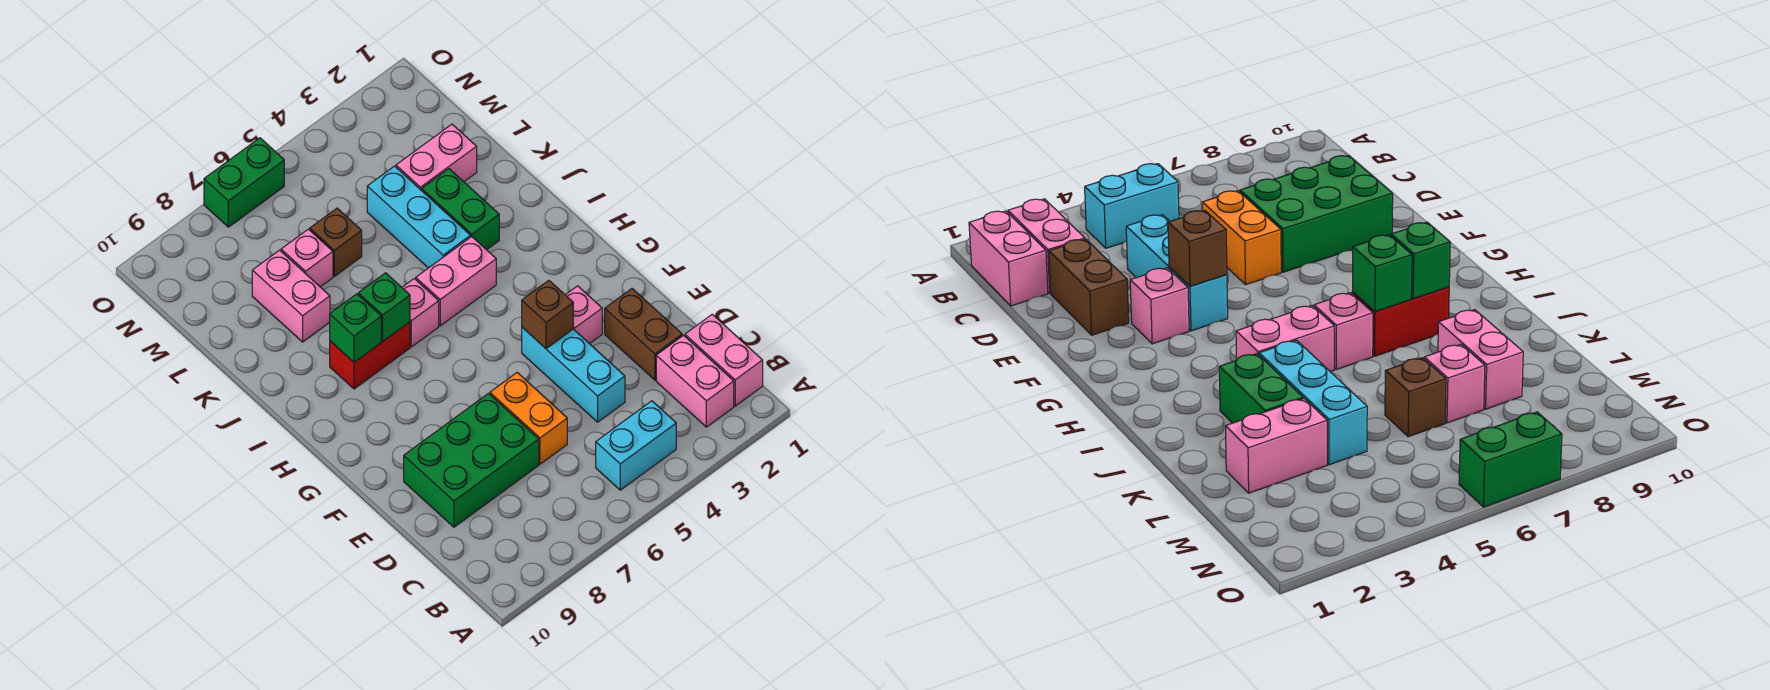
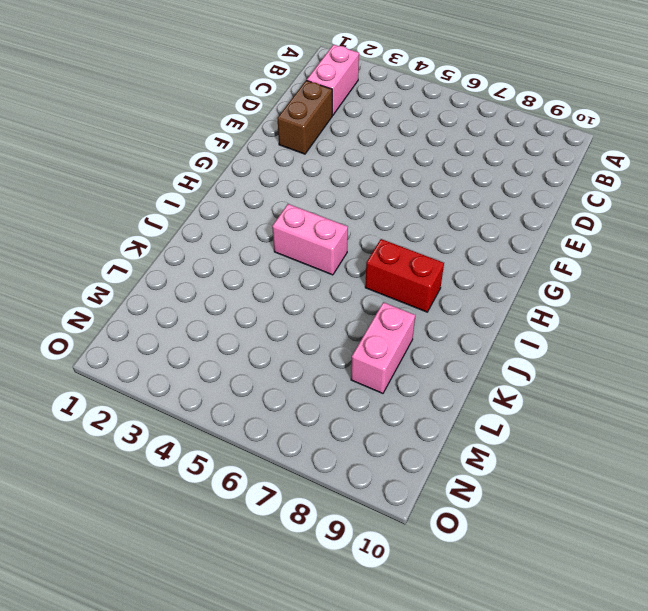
none -> pink 1x2 brick [685,314,763,406]
none -> cyan 1x2 brick [596,401,676,490]
none -> cyan 1x3 brick [522,327,625,422]

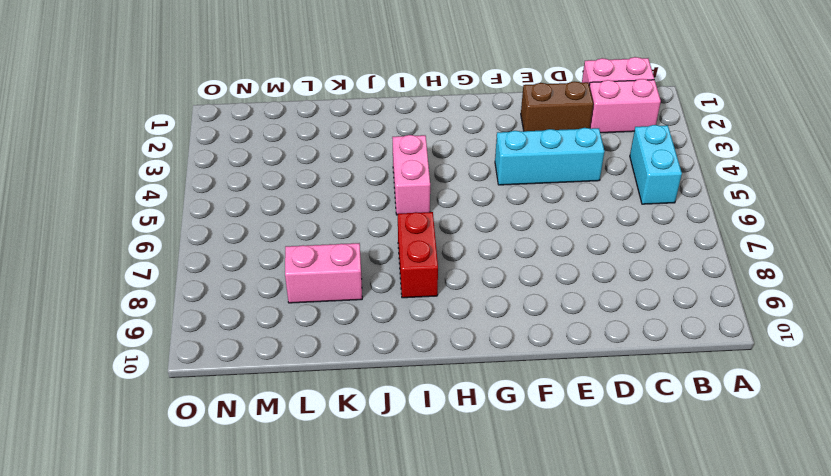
none -> orange 1x2 brick [490,372,567,464]
none -> green 2x3 brick [404,394,539,527]
none -> pink 1x1 brick [566,286,602,344]

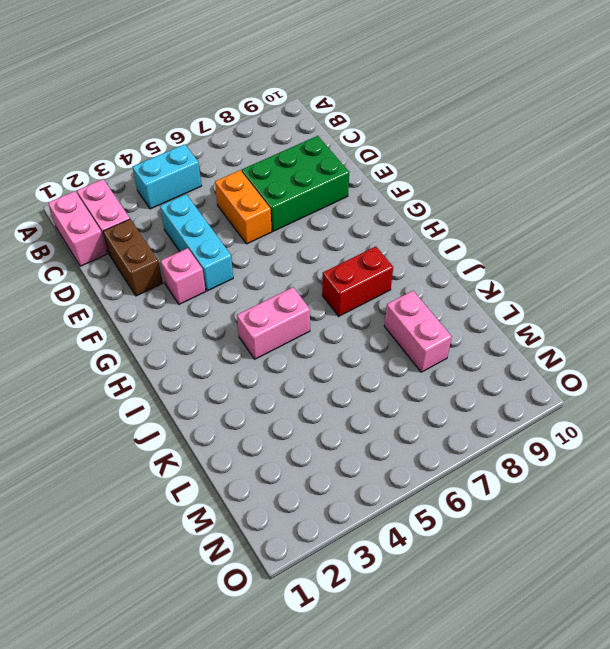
none -> pink 1x1 brick [402,279,439,347]
none -> green 1x2 brick [422,169,499,250]
none -> cyan 1x3 brick [367,166,471,268]

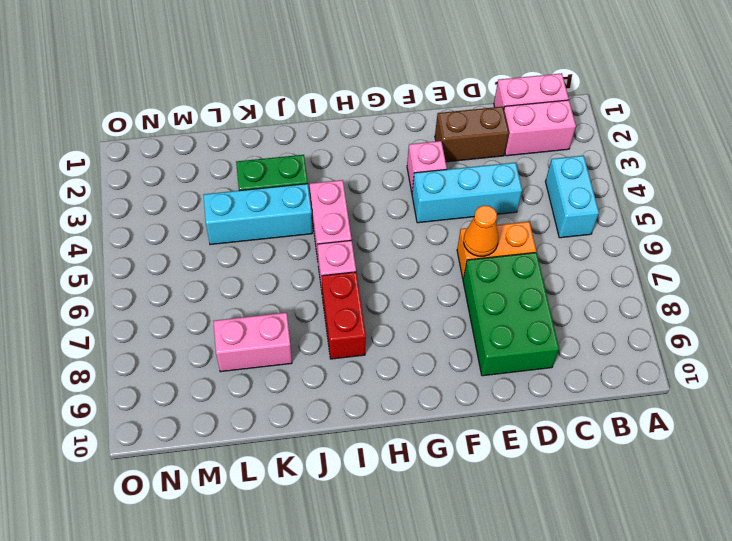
orange 1x1 cone [464,205,498,256] -> none
none -> pink 1x2 brick [396,124,477,190]
none -> brown 1x1 brick [310,208,362,276]
none -> pink 1x1 brick [281,229,333,287]

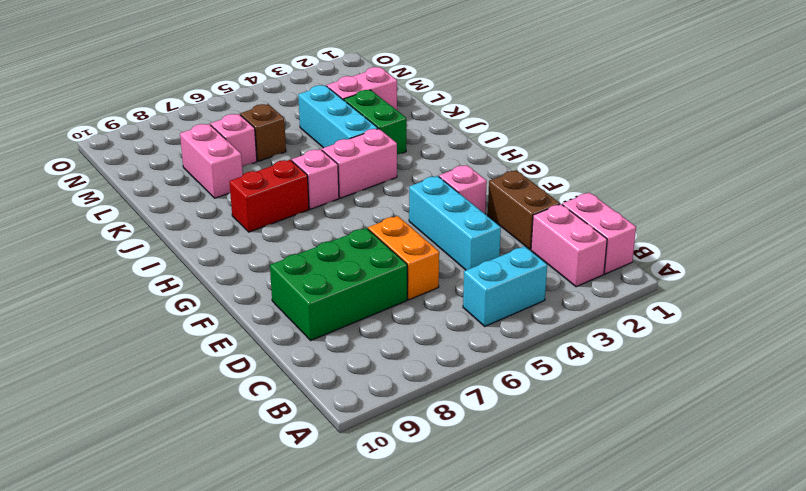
none -> green 1x2 brick [204,138,284,227]
none -> brown 1x1 brick [522,280,573,349]
none -> green 1x1 brick [358,273,410,341]

